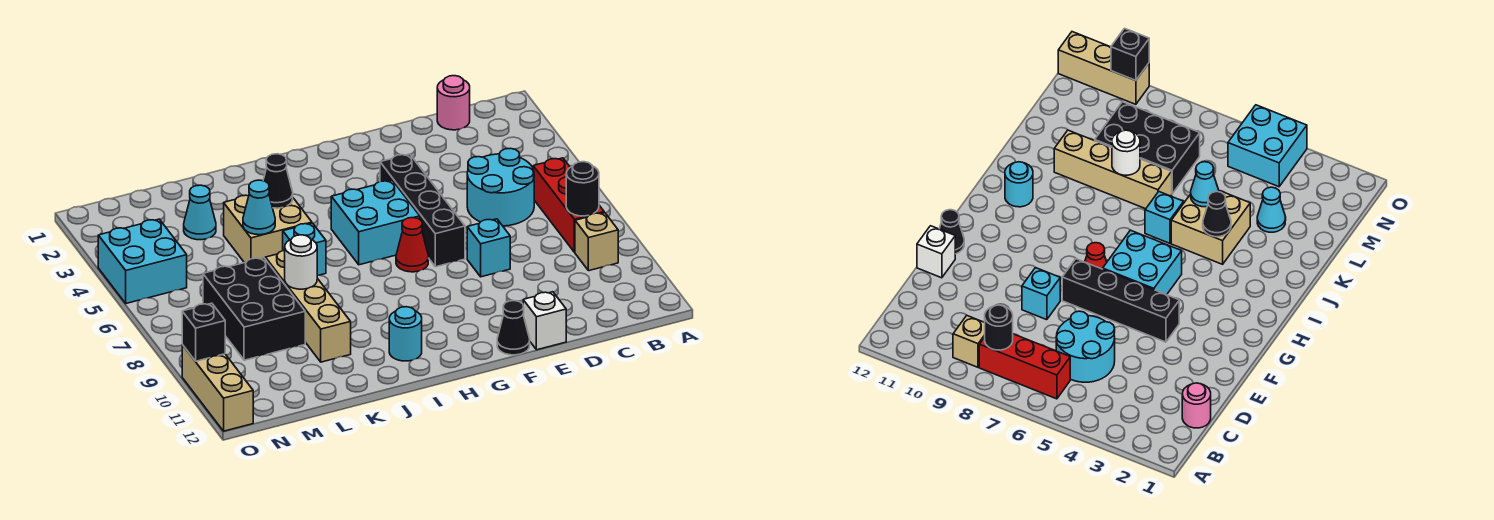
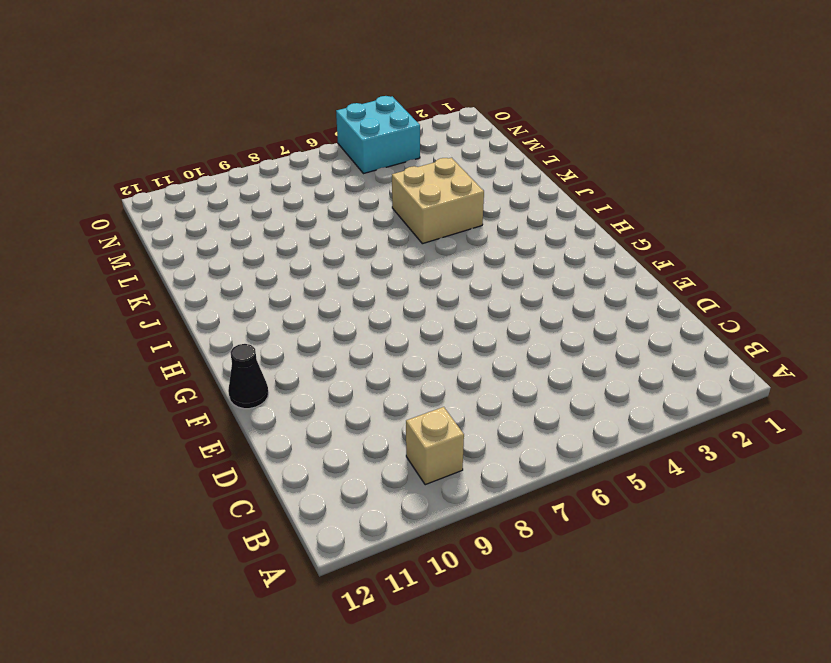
none -> red 1x3 brick [533,158,604,252]
none -> pink 1x1 round brick [437,76,470,130]
none -> cyan 2x2 round brick [467,148,534,226]

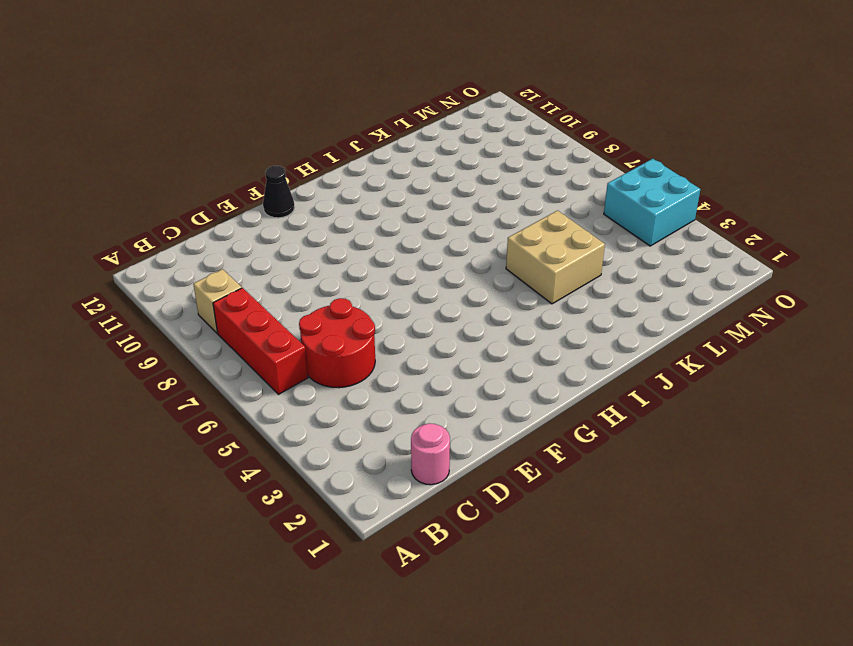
red 2x2 round brick [299,298,375,388] -> cyan 2x2 round brick [467,148,534,226]
none -> cyan 1x1 brick [467,219,510,277]
none -> white 1x1 brick [523,292,566,350]
none -> black 1x4 brick [380,154,465,267]

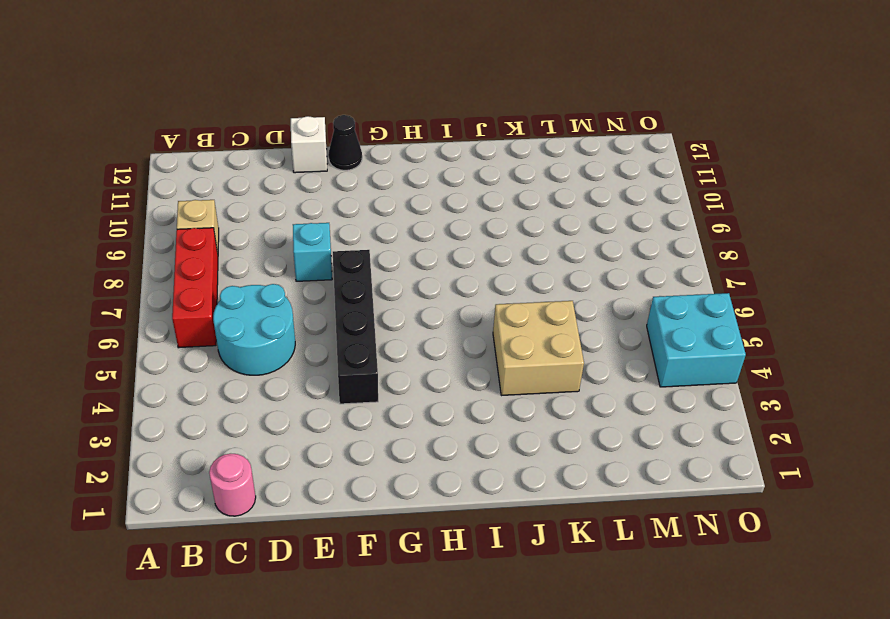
none -> cyan 2x2 brick [331,180,420,265]
none -> red 1x1 cone [396,218,428,272]
none -> cyan 1x1 round brick [389,307,422,361]

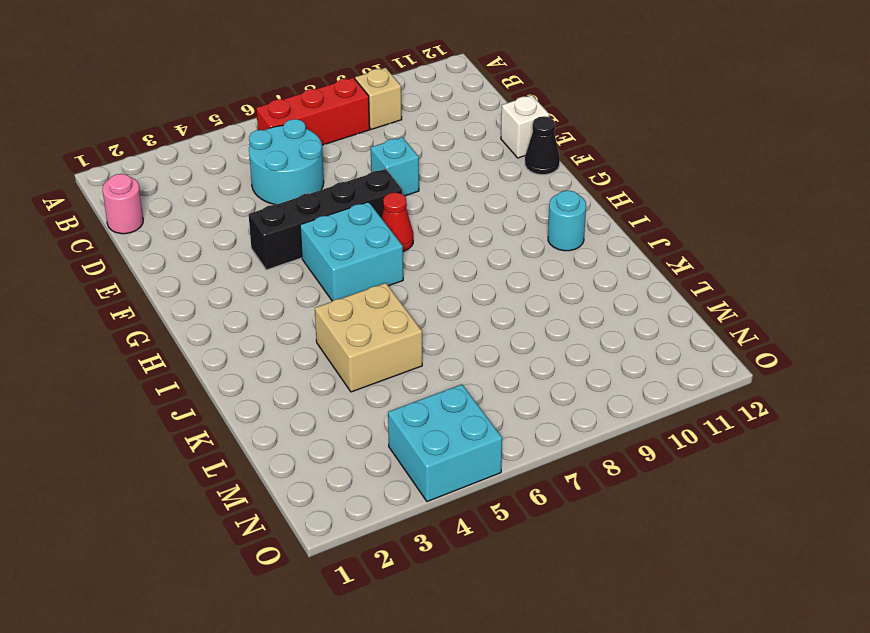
none -> cyan 1x1 brick [283,223,326,276]
none -> tan 1x4 brick [265,250,351,362]
none -> cyan 1x1 cone [184,185,216,240]

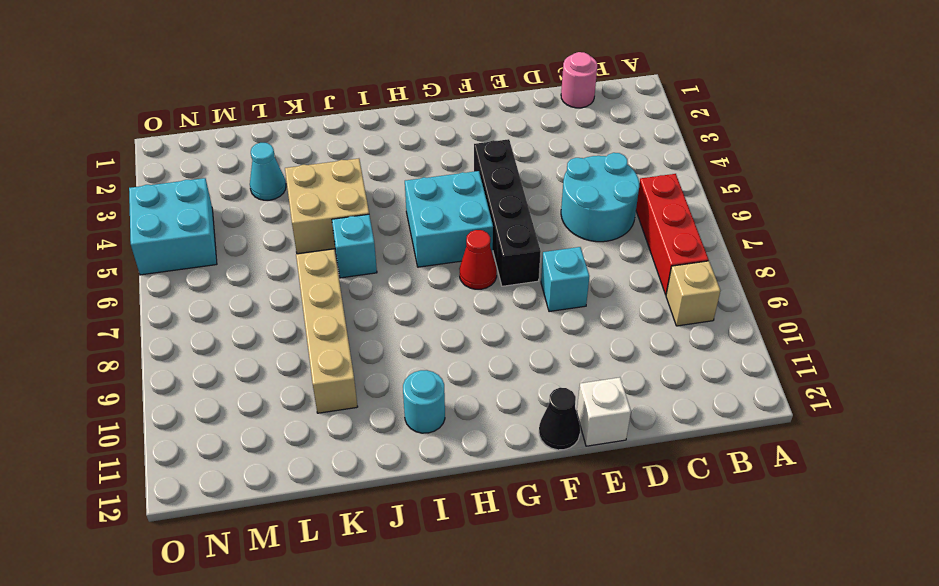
none -> black 2x3 brick [203,258,305,360]
none -> tan 1x3 brick [182,345,253,431]
none -> black 1x1 round brick [566,162,599,216]

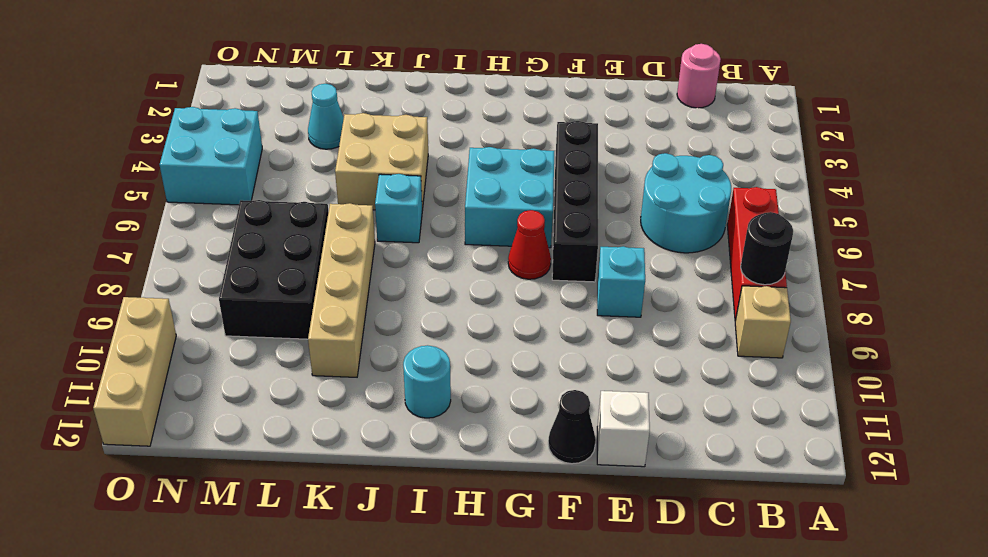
none -> black 1x1 cone [263,154,293,208]
none -> cyan 1x1 cone [243,180,275,235]
none -> white 1x1 round brick [285,235,317,289]

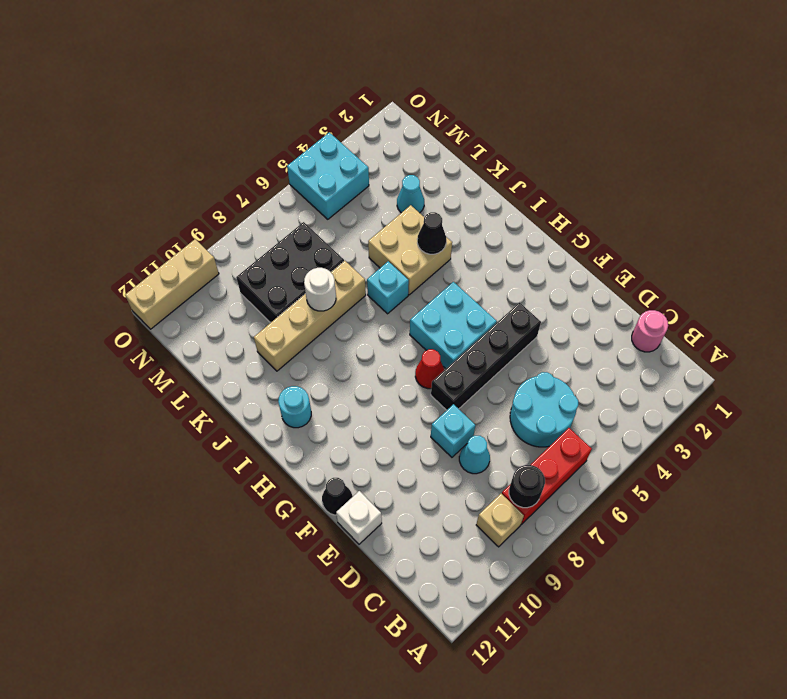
cyan 1x1 cone [459,436,490,474] -> cyan 1x1 cone moved to [243,180,275,235]
none -> black 1x1 brick [182,303,225,361]

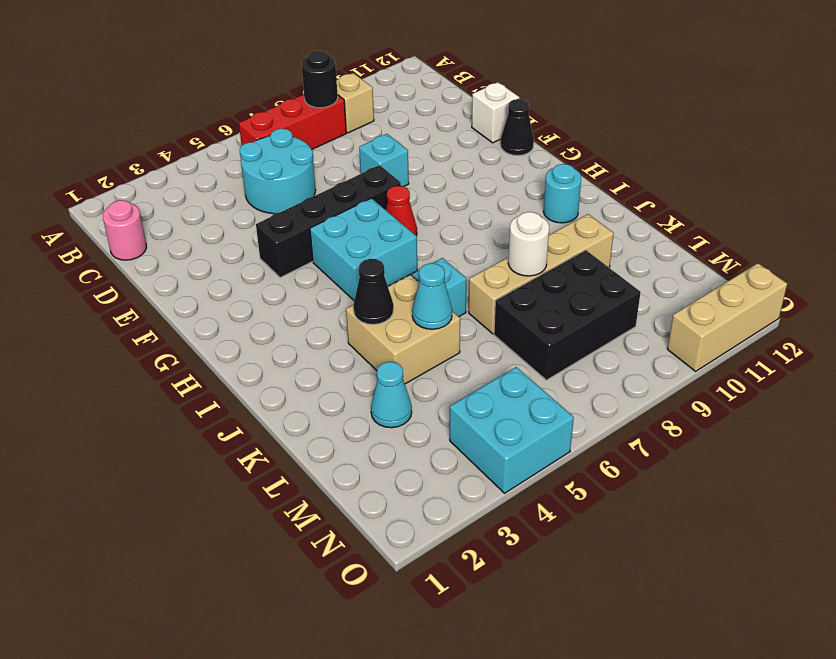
none -> black 1x1 brick [182,303,225,361]

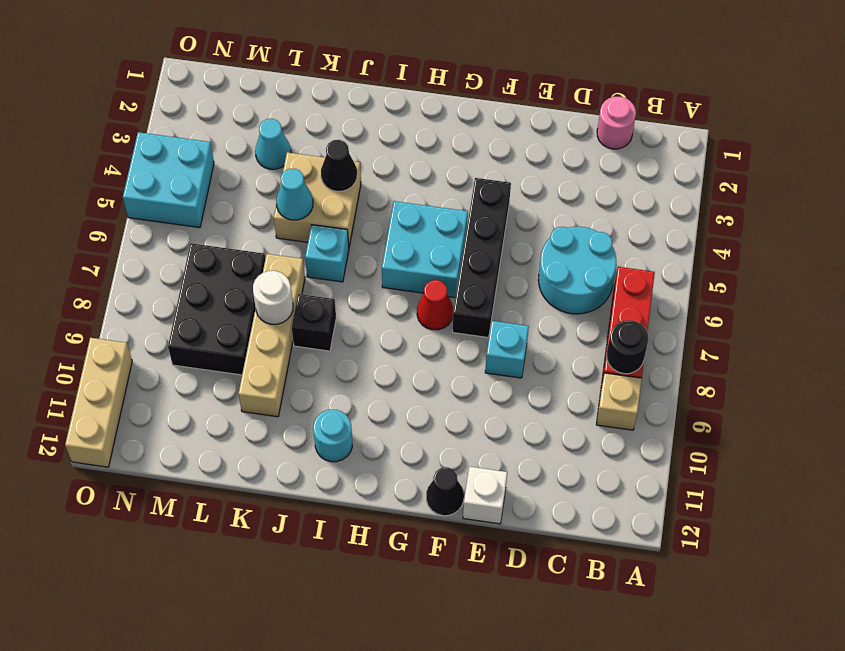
black 1x1 brick [292,294,336,351] -> black 1x1 brick moved to [182,303,225,361]

